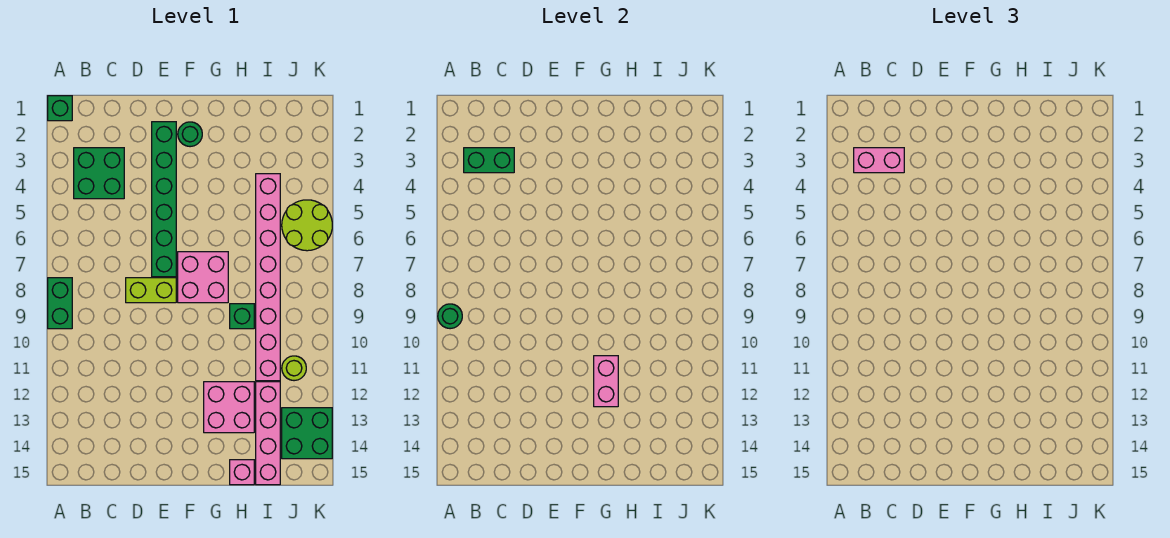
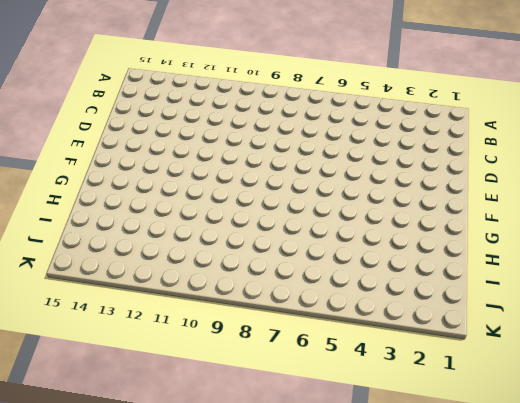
none -> green 1x1 brick [48,96,72,121]
none -> green 1x2 brick [48,278,72,329]
none -> green 2x2 brick [74,148,124,199]

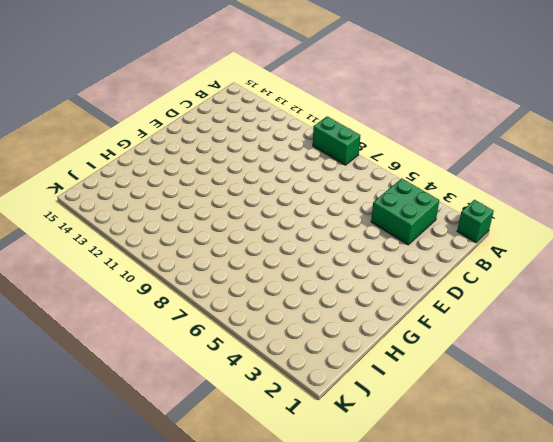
none -> lime 1x2 brick [126,278,176,303]
none -> green 1x6 brick [152,122,176,277]
none -> green 1x1 round brick [178,122,202,147]

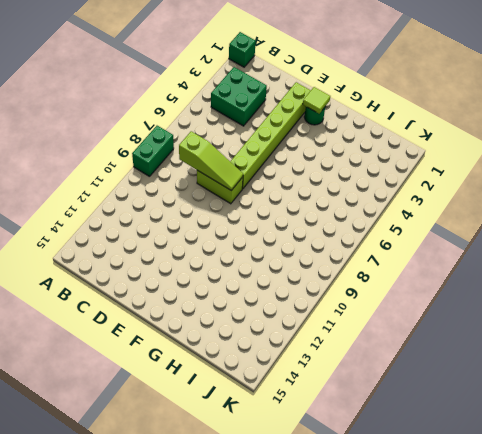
lime 1x3 slope [179,131,243,191] -> none
lime 1x6 brick [230,82,311,189] -> green 1x6 brick [152,122,176,277]
lime 1x1 tile [303,87,330,114] -> none
none -> pink 2x2 brick [178,252,228,303]
none -> pink 2x2 brick [204,382,254,433]
none -> green 1x1 brick [230,304,254,329]

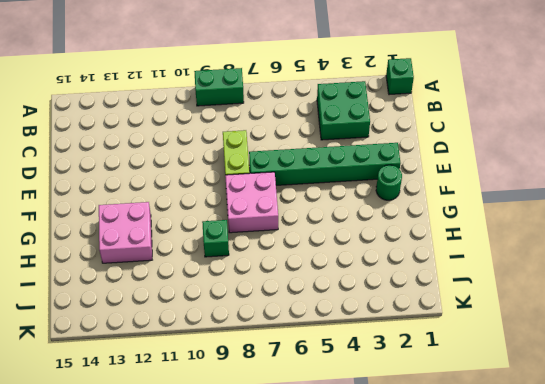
none -> pink 1x1 brick [230,460,254,485]
none -> pink 1x8 brick [256,174,280,381]
none -> pink 1x4 brick [256,382,280,485]

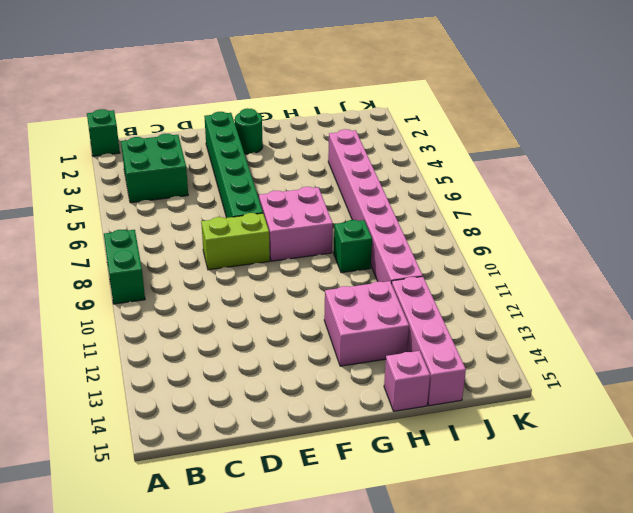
none -> lime 2x2 round brick [282,200,332,251]
none -> lime 1x1 round brick [282,356,306,381]
none -> green 2x2 brick [282,408,332,459]

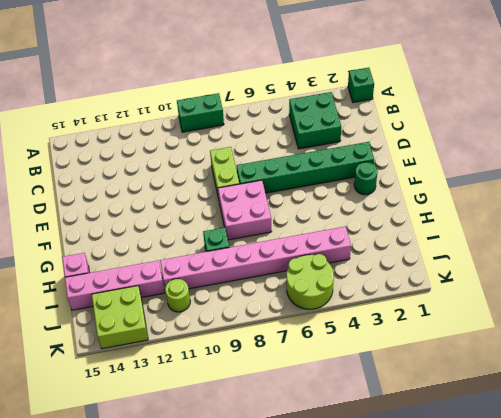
lime 2x2 brick [92,286,148,349] -> green 2x2 brick [282,408,332,459]
none -> pink 2x2 brick [204,382,254,433]
none -> green 1x1 round brick [438,304,462,329]
none -> green 1x2 brick [464,148,514,173]

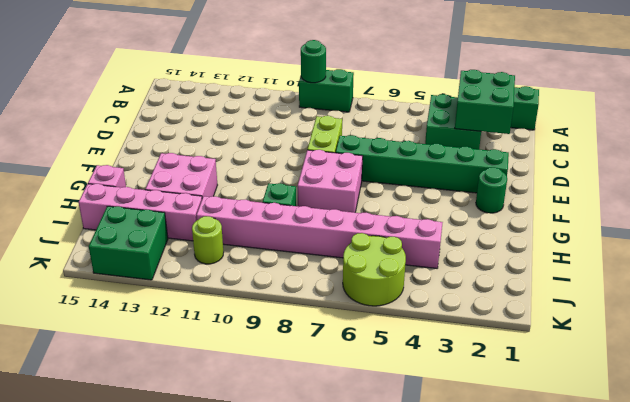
green 2x2 brick [455,70,515,134] -> green 1x2 brick [464,148,514,173]
none -> pink 1x2 brick [594,356,618,407]
none -> pink 1x2 brick [854,148,904,173]

